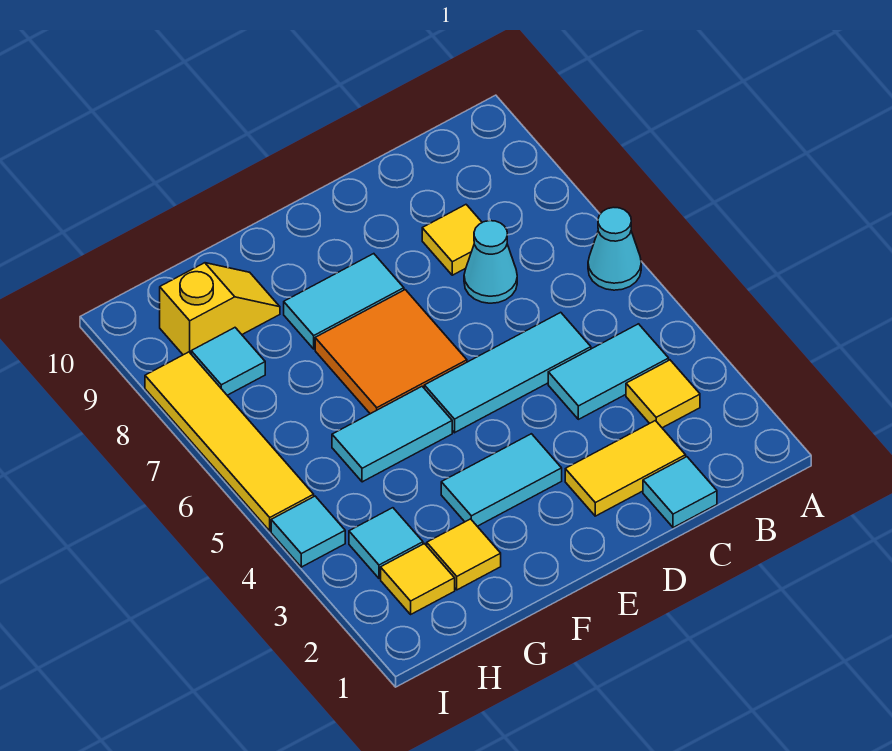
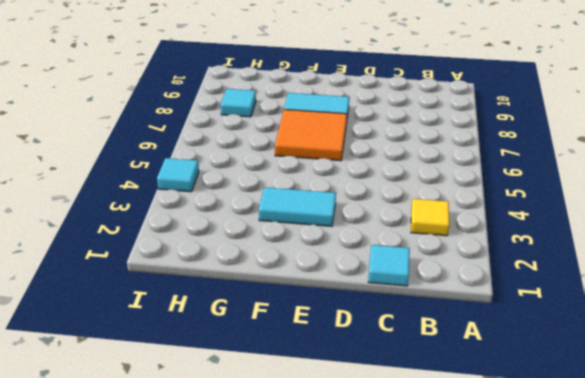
none -> cyan 1x1 cone [588,207,641,290]
none -> cyan 1x2 tile [548,324,669,419]
none -> yellow 1x2 tile [565,421,686,516]

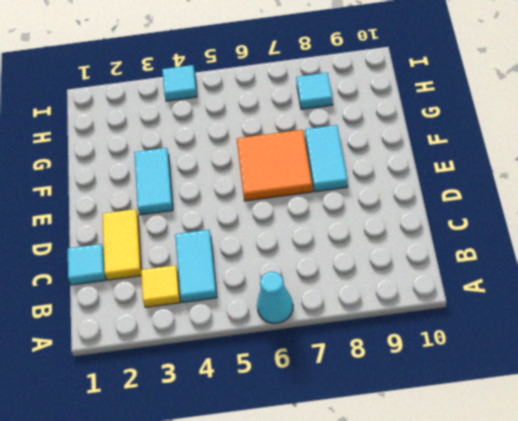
none -> cyan 1x3 tile [424,312,591,433]
none -> cyan 1x1 cone [464,221,517,303]
none -> yellow 1x1 tile [422,205,482,275]

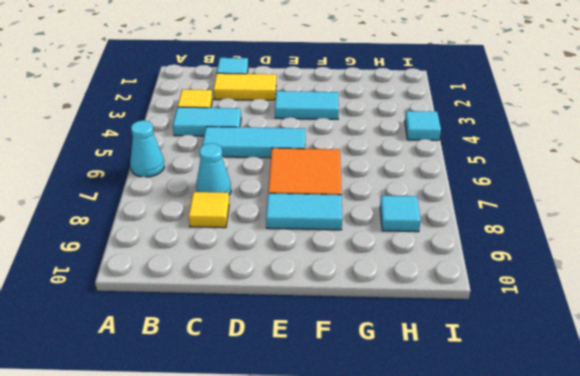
none -> cyan 1x2 tile [332,386,452,482]
none -> yellow 1x1 tile [427,519,501,590]
none -> yellow 1x2 slope [160,263,280,355]

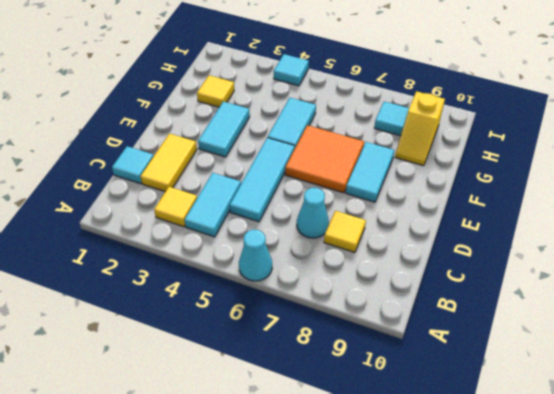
none -> yellow 1x1 tile [381,544,455,614]
none -> cyan 1x1 tile [349,508,423,578]
none -> yellow 1x4 tile [145,352,314,531]

